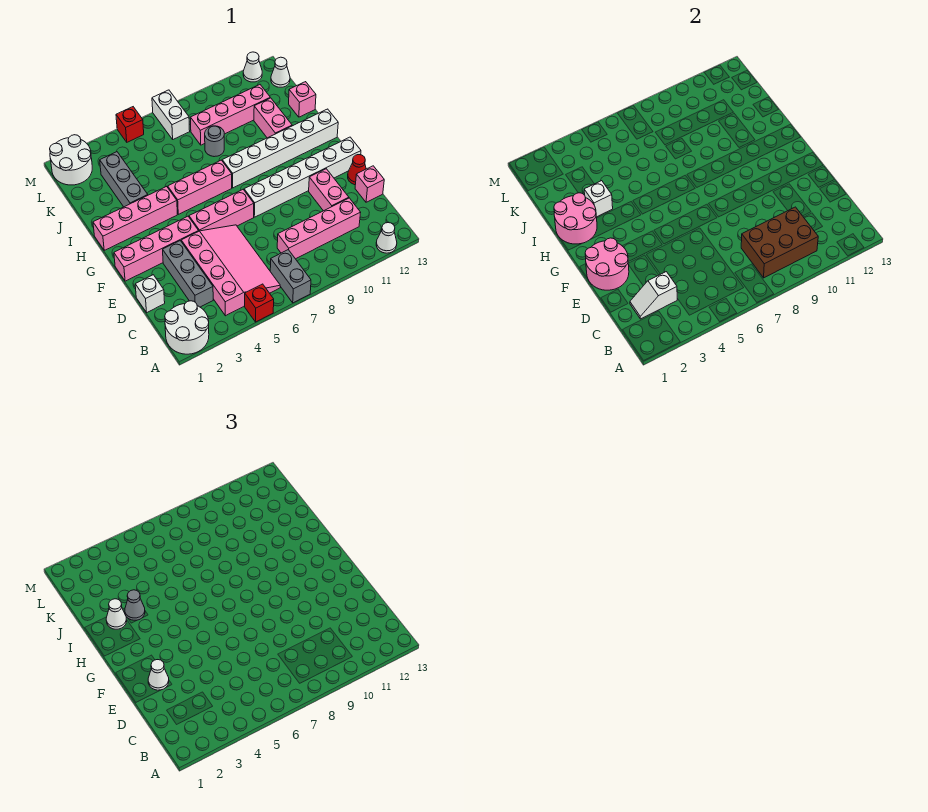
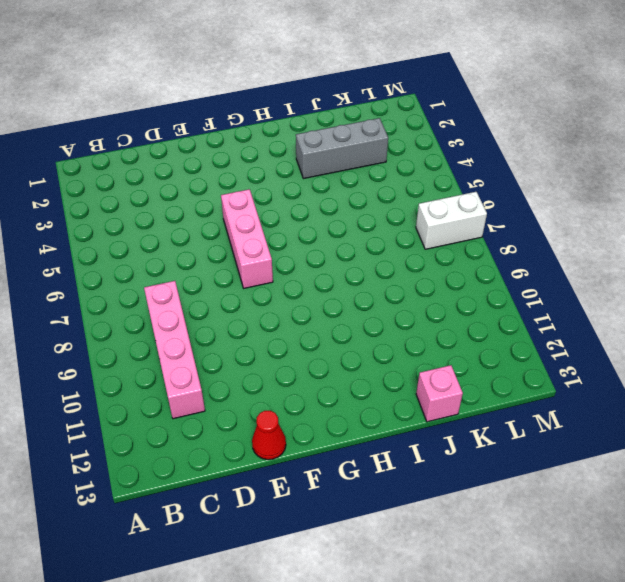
none -> white 2x2 round brick [165,301,209,354]
none -> red 1x1 brick [245,284,274,322]
none -> grey 1x2 brick [270,250,311,303]
none -> white 1x1 cone [376,223,397,253]

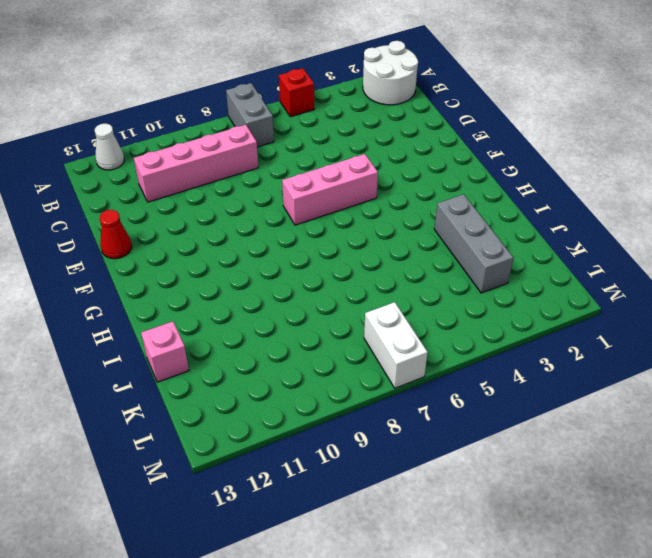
none -> pink 3x4 slope [181,225,280,316]
none -> grey 1x3 brick [163,241,213,307]
none -> white 1x1 brick [135,275,165,312]
none -> pink 1x2 brick [309,169,349,211]

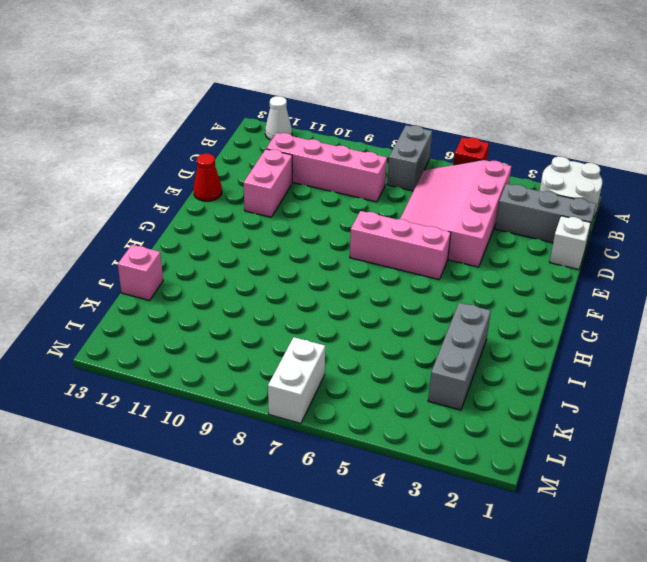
grey 1x3 brick [495,184,596,245] -> grey 1x3 brick turned to [163,241,213,307]
none -> pink 1x1 brick [355,166,384,202]
none -> pink 1x4 brick [114,216,199,281]
none -> white 1x6 brick [244,137,361,217]
none -> pink 1x4 brick [93,186,177,250]

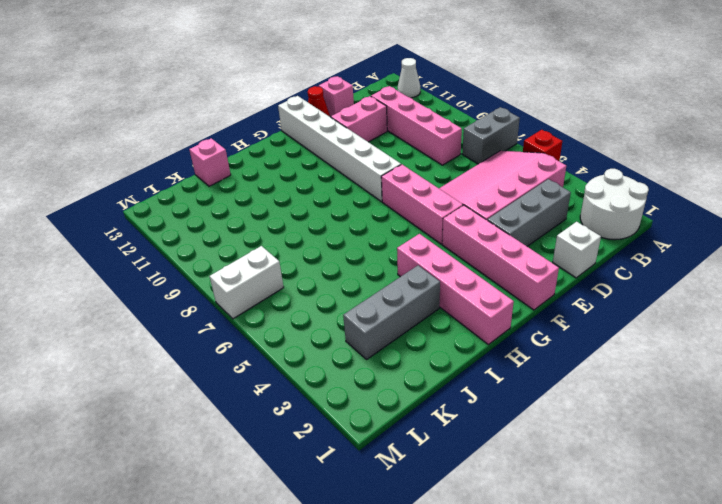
none -> pink 1x3 brick [168,160,232,214]
none -> white 1x6 brick [222,109,338,188]
none -> pink 1x2 brick [254,98,292,138]
none -> grey 1x1 round brick [205,126,224,157]

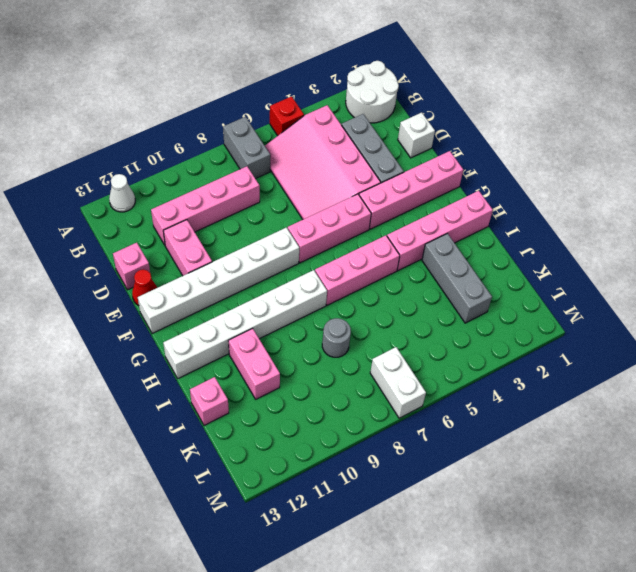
none -> pink 1x4 brick [190,85,270,145]
none -> white 2x2 round brick [50,135,92,185]
none -> white 1x1 cone [271,57,290,87]
none -> red 1x1 brick [116,107,144,142]

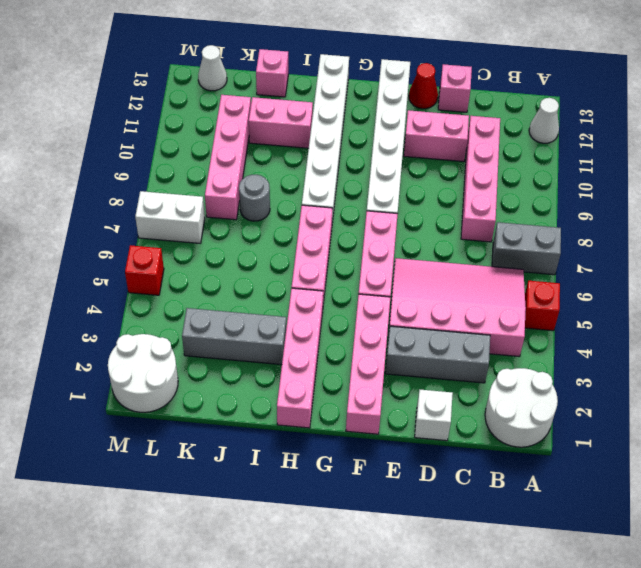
none -> white 1x1 cone [243,52,262,82]
none -> brown 2x3 brick [741,207,818,278]
none -> white 1x2 slope [630,272,677,319]
none -> pink 2x2 round brick [585,238,629,290]

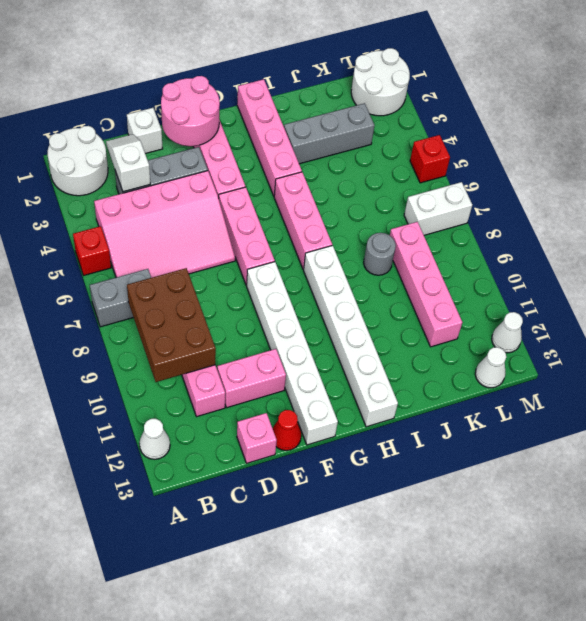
none -> pink 1x2 brick [254,98,292,138]
none -> pink 1x1 brick [289,82,316,117]
none -> pink 2x2 round brick [554,193,597,244]
none -> white 1x1 brick [584,181,613,217]

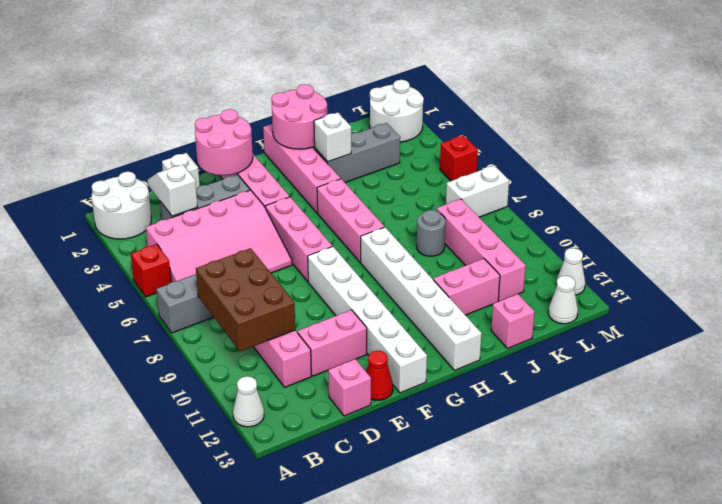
none -> white 1x1 cone [148,660,169,690]
none -> white 1x1 cone [106,599,127,629]
none -> grey 1x1 cone [125,590,145,621]

